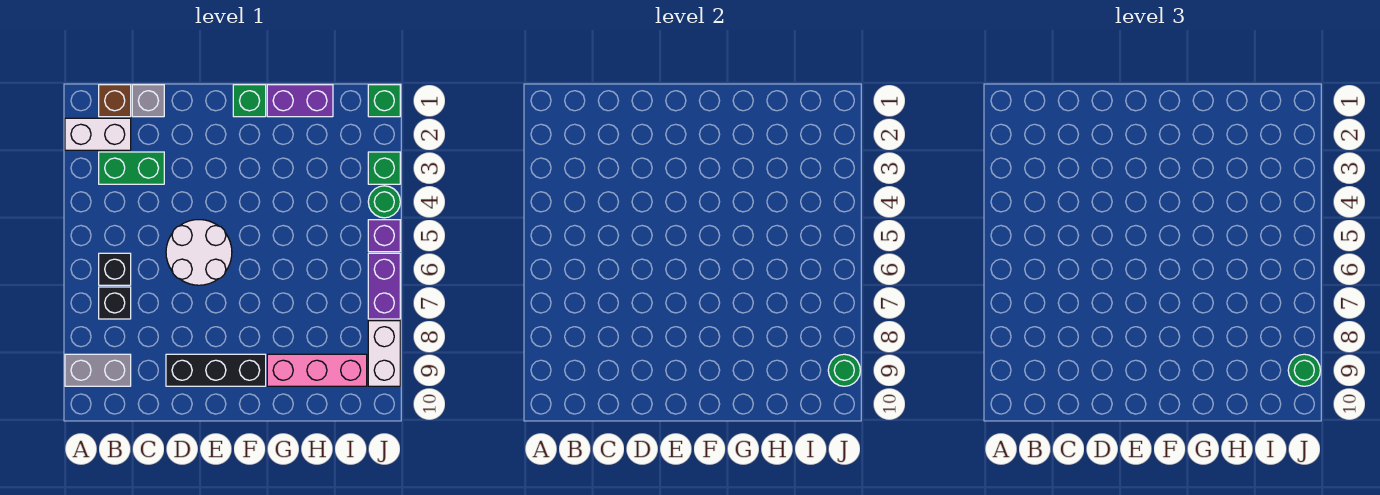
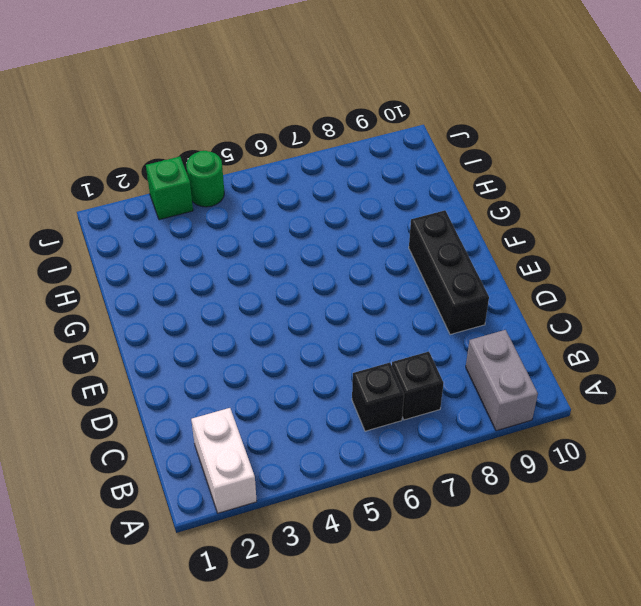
none -> brown 1x1 brick [99,85,131,117]
none -> green 1x2 brick [99,152,164,184]
none -> grey 1x1 brick [132,85,164,117]

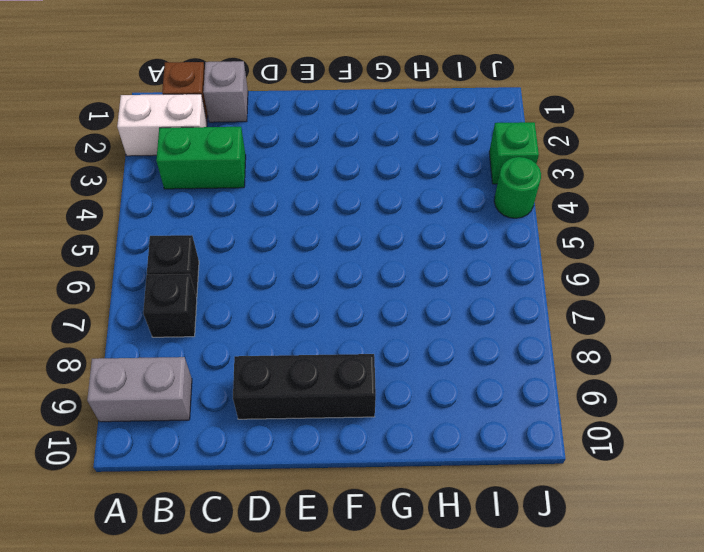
none -> white 2x2 round brick [166,220,232,285]
none -> green 1x1 brick [233,85,266,117]
none -> purple 1x2 brick [267,85,333,117]

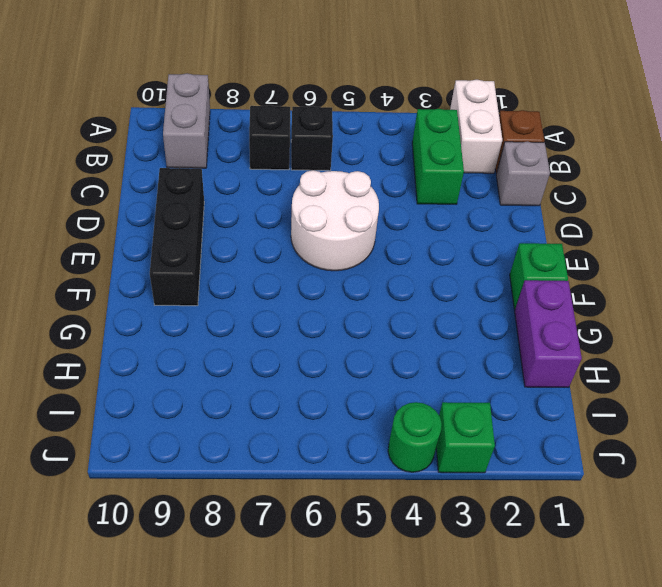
none -> pink 1x3 brick [267,354,367,386]
none -> green 1x1 brick [368,85,400,117]
none -> purple 1x1 brick [368,220,400,252]

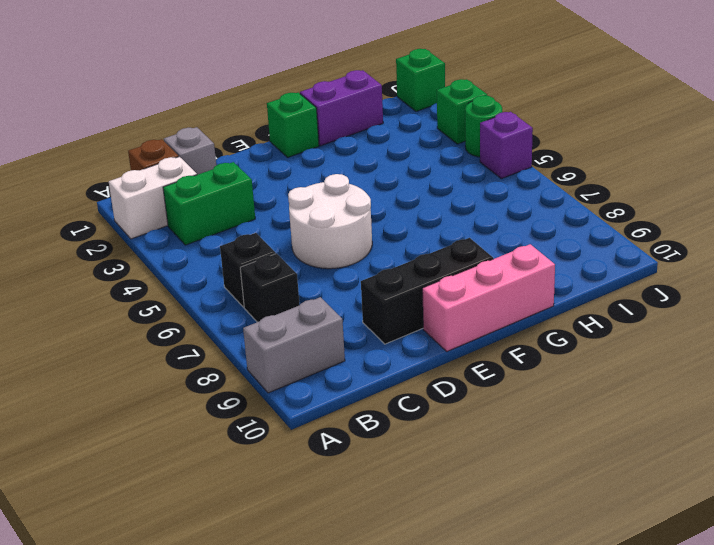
pink 1x3 brick [422,244,555,351] -> pink 1x3 brick moved to [267,354,367,386]
none -> purple 1x2 brick [368,253,400,319]
none -> white 1x2 brick [368,321,400,386]
none -> green 1x1 round brick [828,354,860,386]

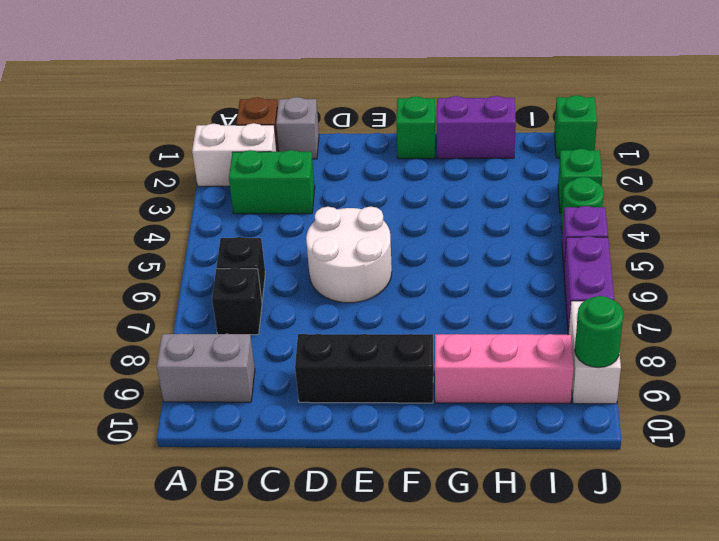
none -> green 1x1 round brick [1288,354,1320,386]

